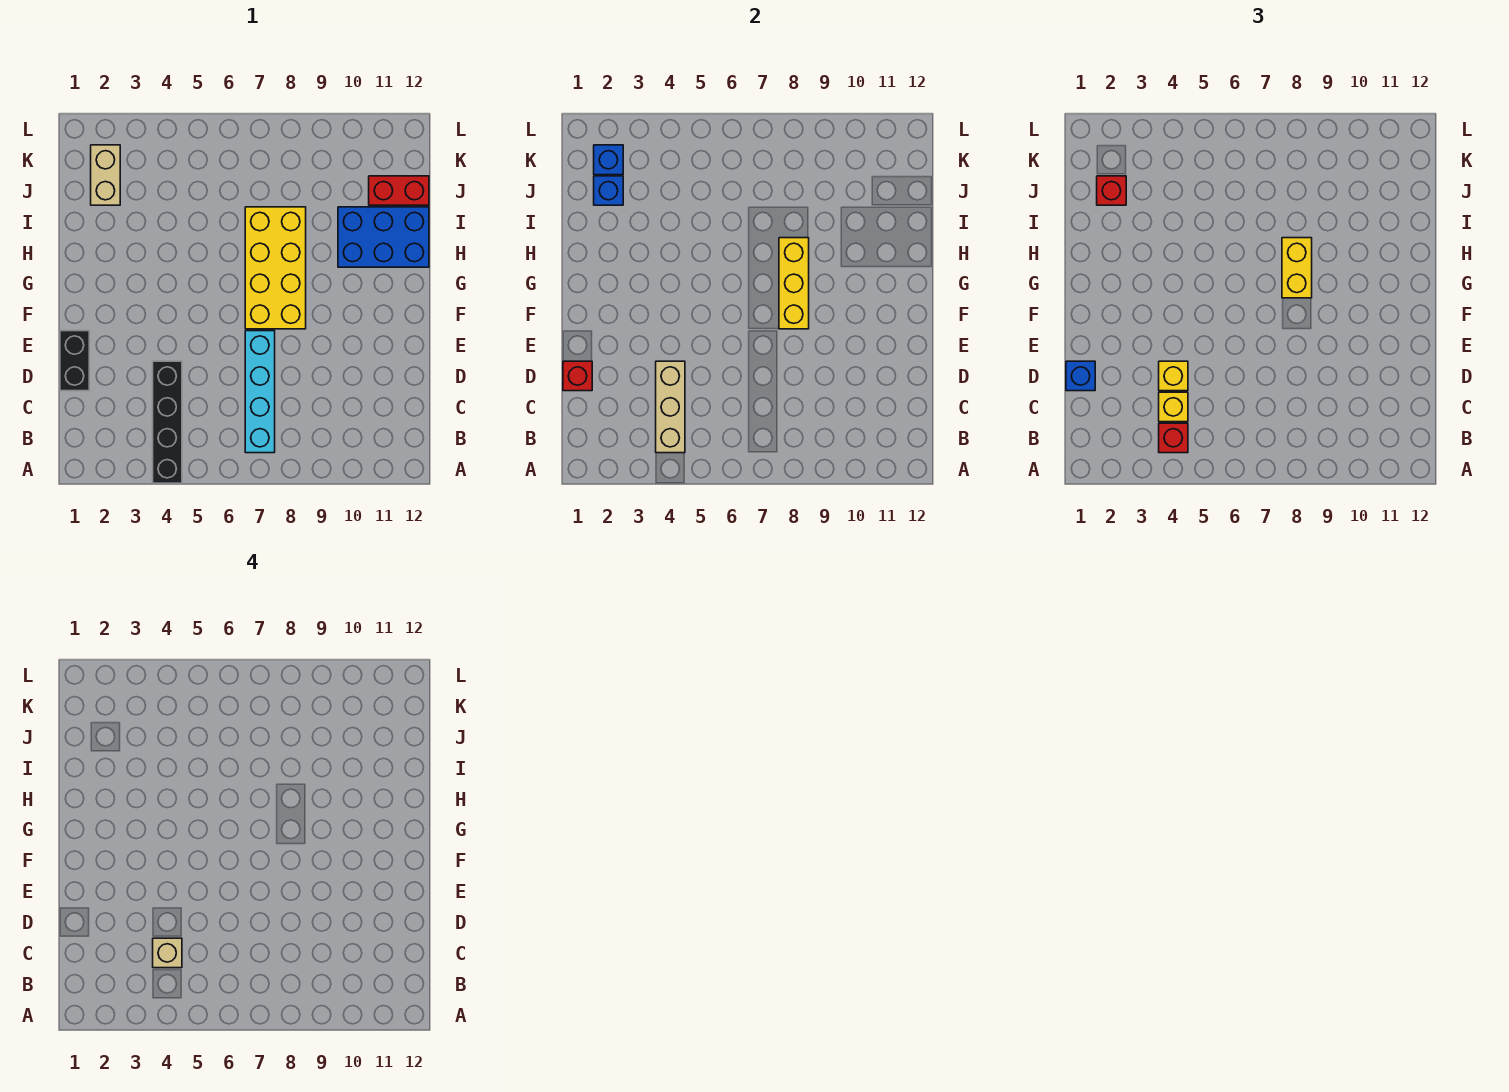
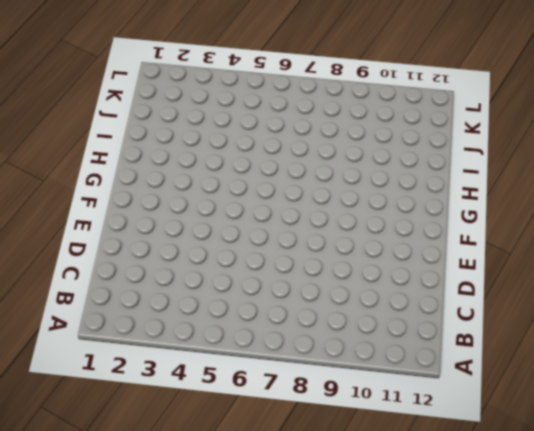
none -> black 1x4 brick [153,361,182,483]
none -> cyan 1x4 brick [245,331,275,453]
none -> black 1x2 brick [60,331,89,391]

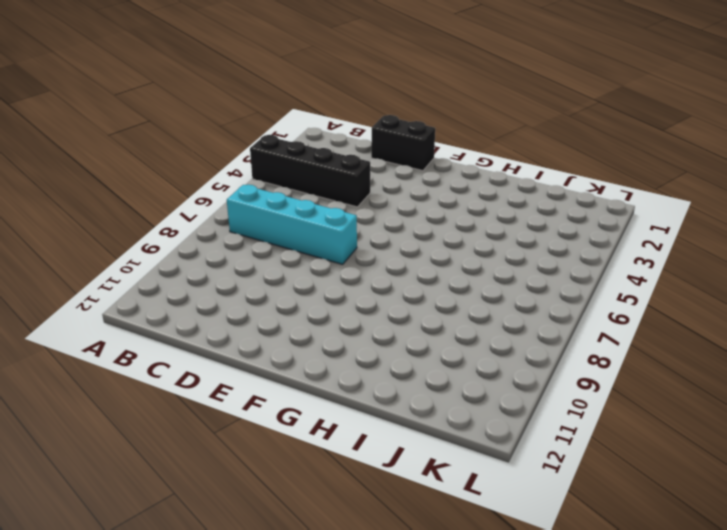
none -> yellow 2x4 brick [245,207,306,329]
none -> blue 2x3 brick [338,207,429,267]
none -> tan 1x2 brick [91,145,120,205]

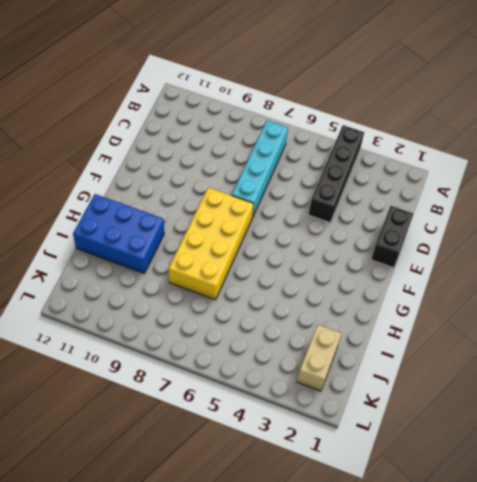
none -> red 1x2 brick [369,176,429,205]
none -> tan 1x3 brick [656,361,685,453]
none -> red 1x1 brick [563,361,592,391]

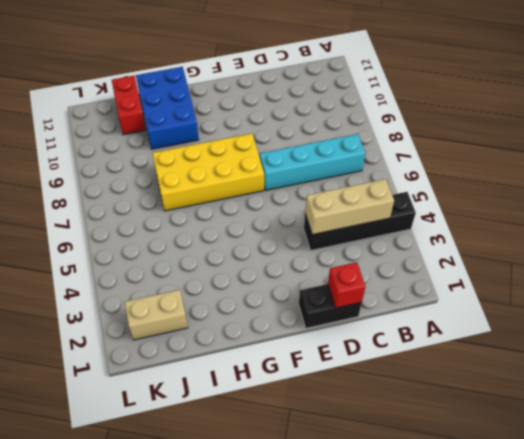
none -> yellow 1x3 brick [779,238,809,329]
none -> blue 1x1 brick [594,176,623,205]
none -> blue 1x1 brick [594,145,623,175]

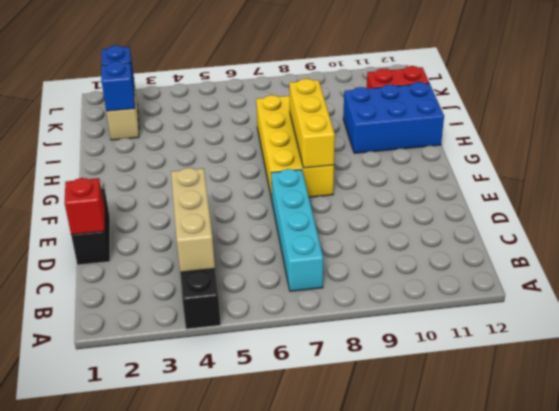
none -> red 1x1 brick [1159,423,1188,453]
none -> yellow 1x1 brick [1159,392,1188,422]
none -> blue 1x1 brick [1066,361,1095,391]

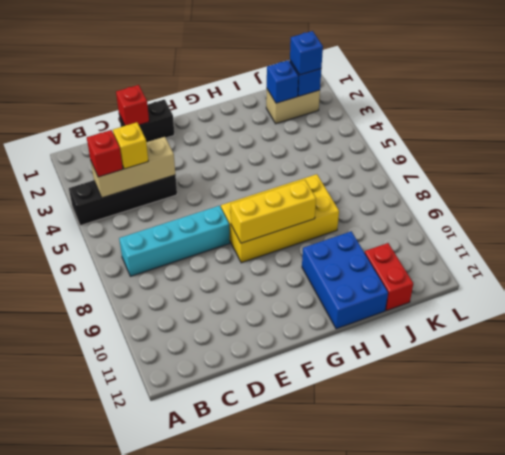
blue 1x1 brick [290,31,323,75] -> blue 1x1 brick moved to [1066,361,1095,391]
none -> yellow 1x1 brick [1159,361,1188,391]
none -> yellow 1x2 brick [1282,238,1312,298]
none -> red 1x1 brick [1097,176,1126,205]

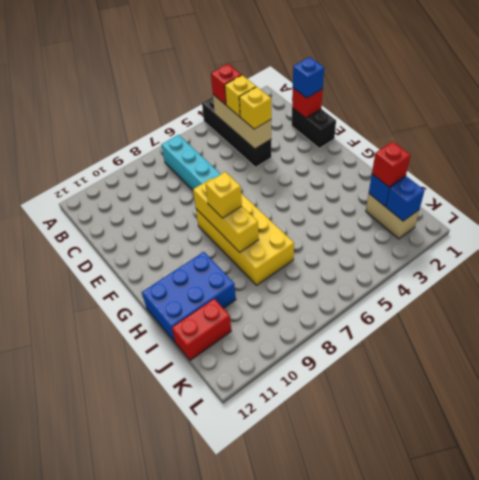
yellow 1x1 brick [205,172,242,218] -> yellow 1x2 brick [1282,238,1312,298]
none -> tan 1x1 brick [153,938,182,968]

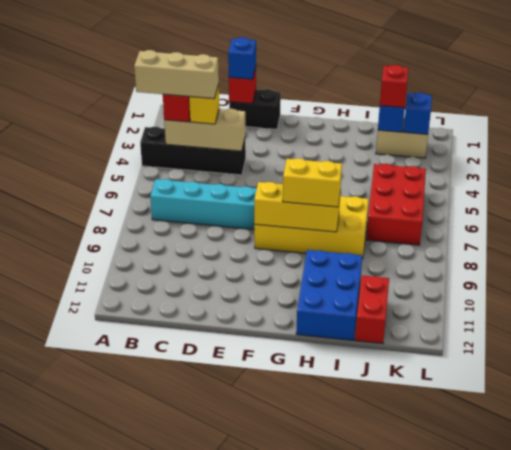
tan 1x3 brick [134,50,219,99] -> tan 1x1 brick [153,938,182,968]
red 2x3 brick [366,164,426,245] -> none
none -> yellow 1x1 brick [1159,361,1188,391]

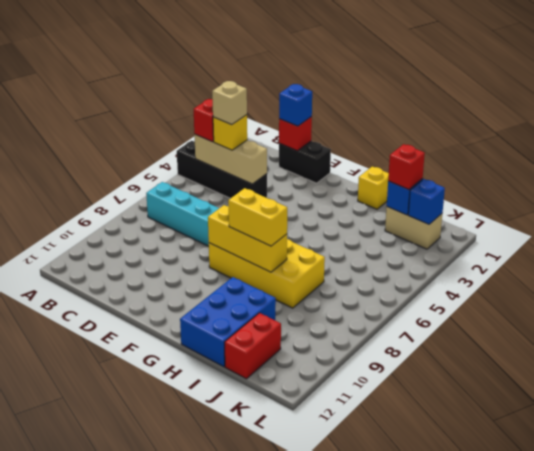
yellow 1x1 brick [358,166,389,209] -> yellow 1x1 brick moved to [1159,361,1188,391]

